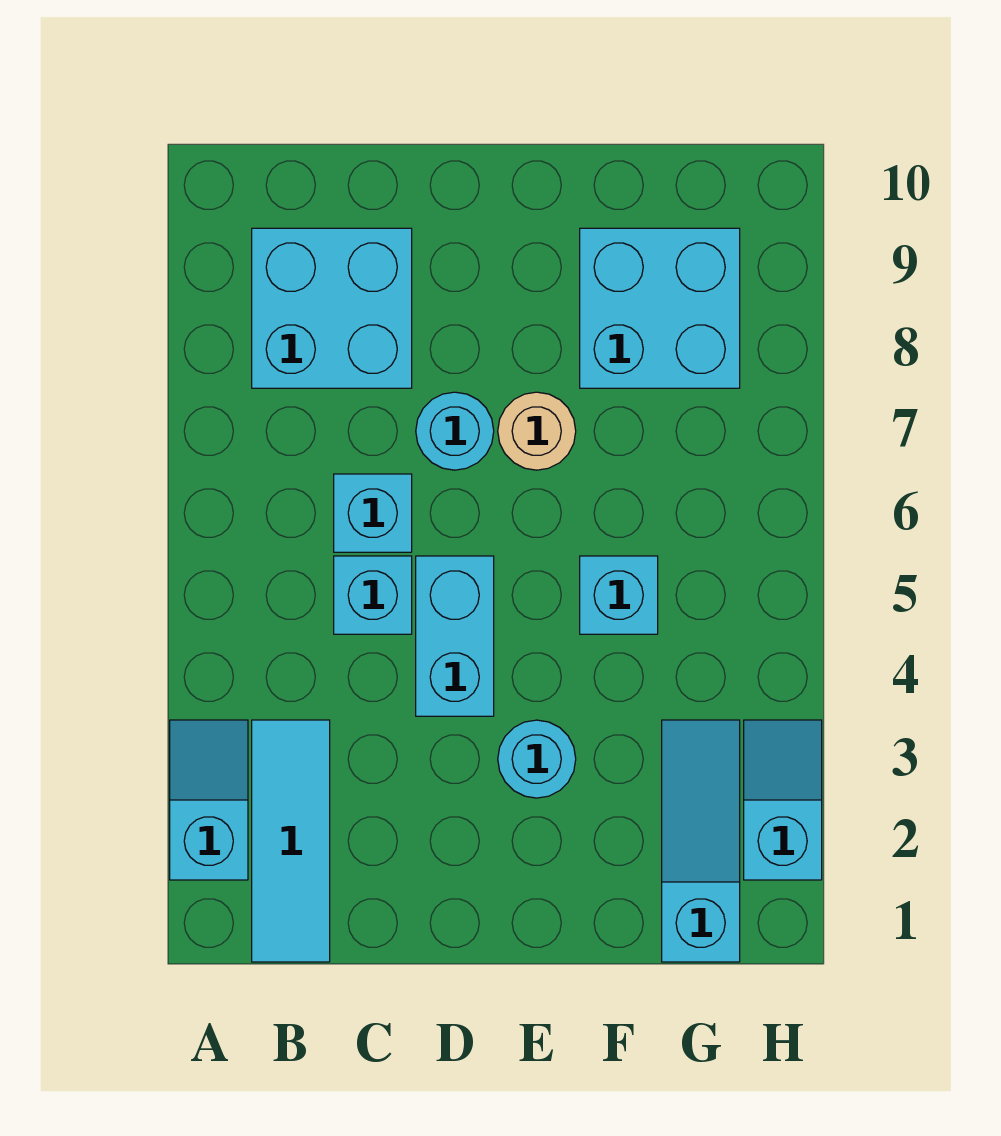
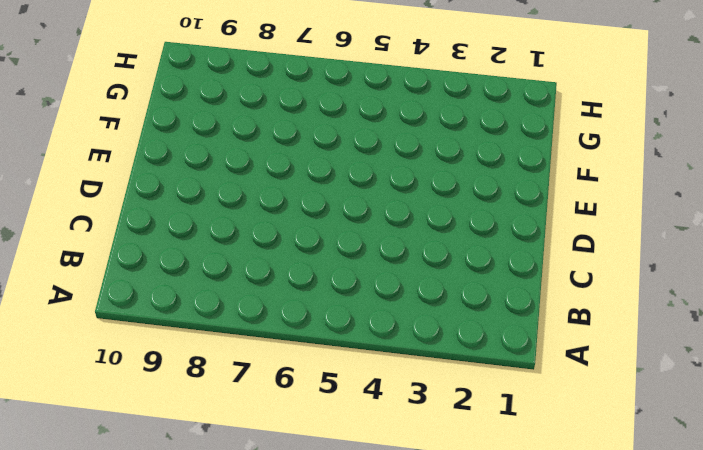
none -> cyan 1x2 slope [170,720,248,880]
none -> cyan 1x3 tile [252,720,330,962]
none -> cyan 2x2 brick [252,228,412,388]

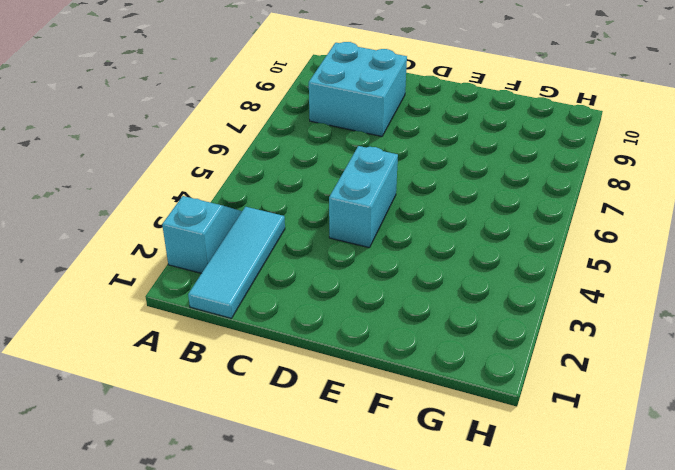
none -> cyan 1x1 brick [334,556,412,634]
none -> cyan 1x1 brick [334,474,412,552]
none -> cyan 1x1 round brick [416,392,494,470]

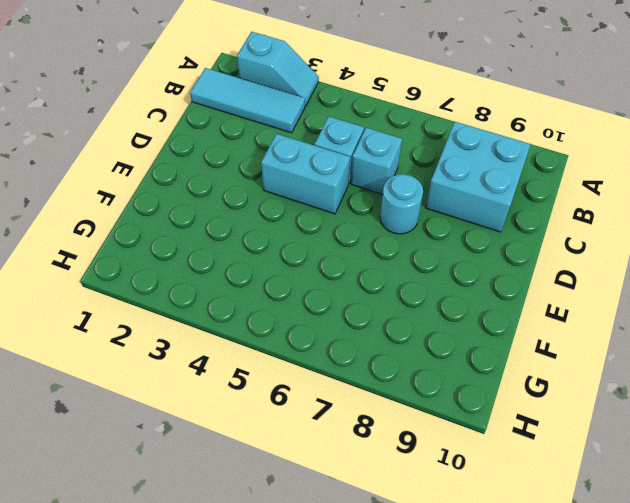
none -> cyan 1x1 round brick [498,720,576,798]
none -> tan 1x1 round brick [498,392,576,470]
none -> cyan 1x1 brick [580,556,658,634]

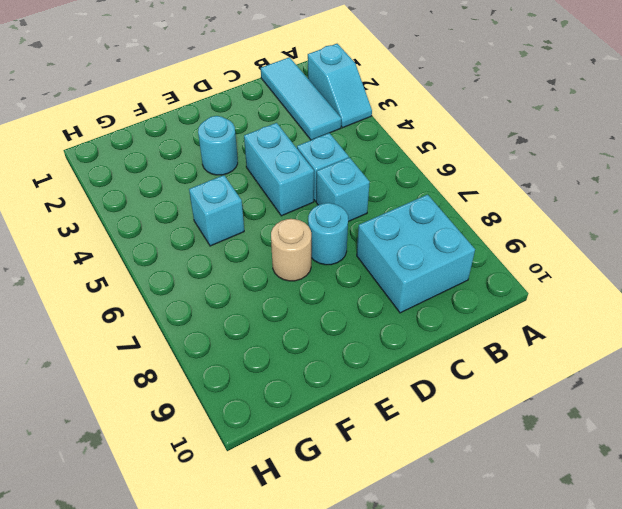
none -> cyan 2x2 brick [580,228,740,388]
none -> cyan 1x3 slope [662,720,740,962]
none -> cyan 1x2 slope [744,720,822,880]

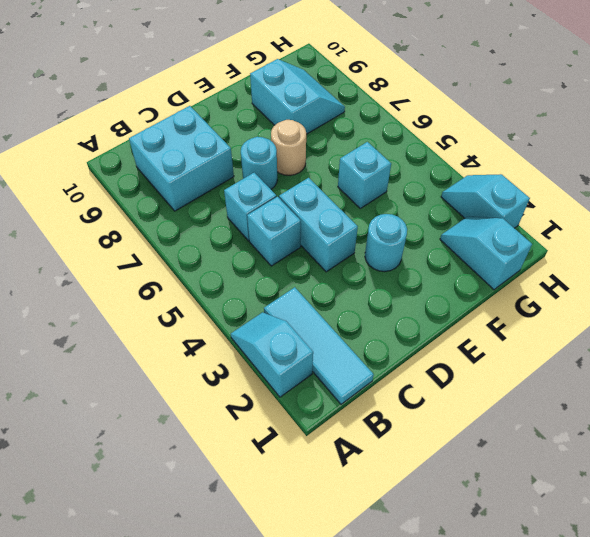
cyan 2x2 slope [250,59,345,134] -> cyan 2x2 brick [580,228,740,388]
cyan 1x2 slope [440,217,532,290] -> cyan 1x3 slope [662,720,740,962]

